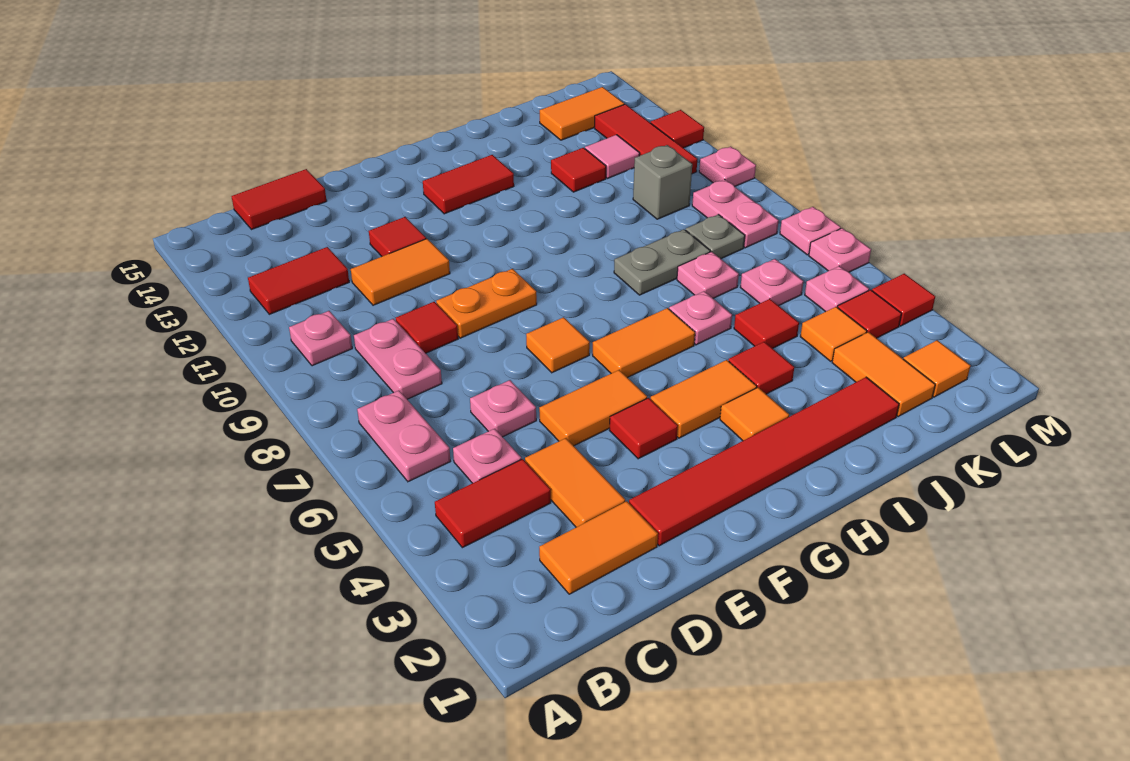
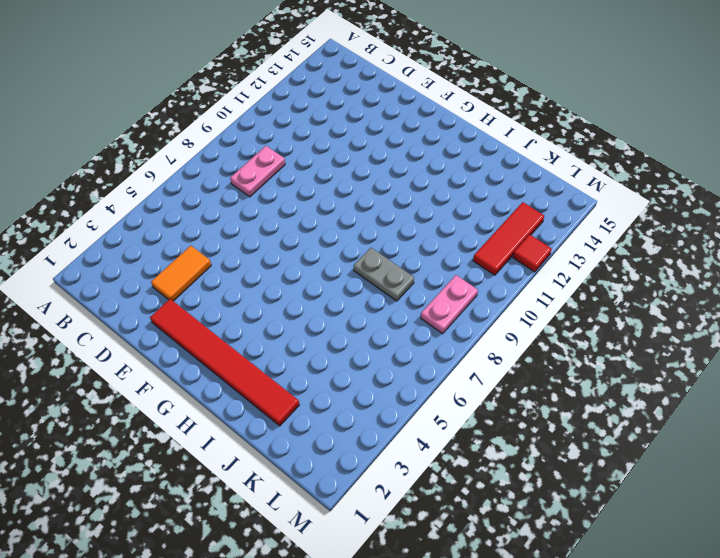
none -> red 1x2 tile [435,459,551,548]
none -> pink 1x2 plate [357,391,450,482]
none -> pink 1x1 plate [289,311,352,366]
none -> red 1x2 tile [248,247,349,314]

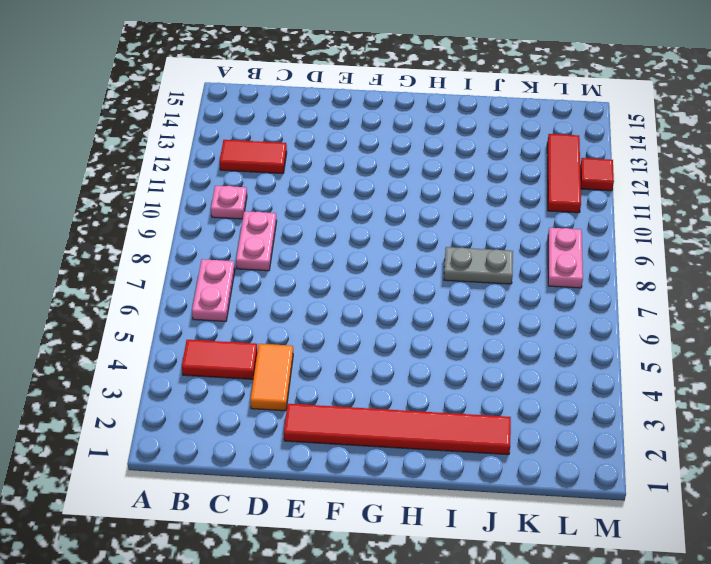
none -> orange 1x2 tile [539,501,658,594]
none -> pink 1x1 plate [453,429,521,483]
none -> red 1x2 tile [232,169,327,230]
none -> pink 1x1 plate [470,380,536,437]

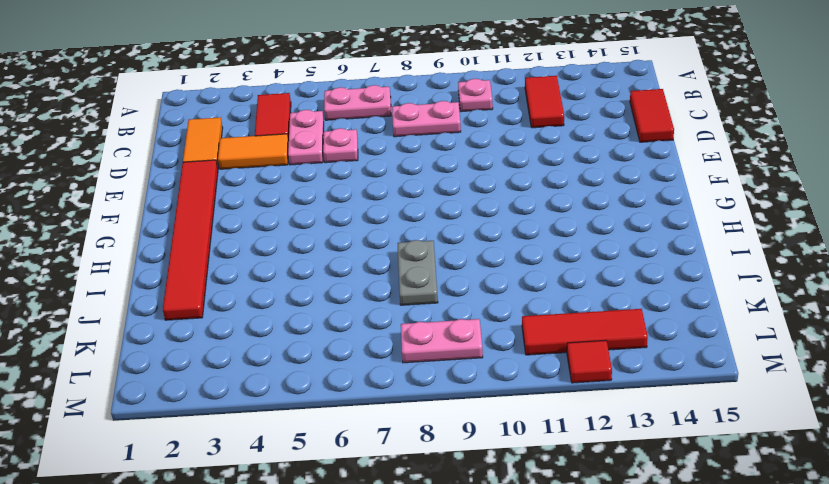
pink 1x2 plate [288,110,324,165] -> pink 1x1 plate [453,429,521,483]
none -> red 1x1 tile [396,302,458,353]
none -> orange 1x2 tile [351,239,450,305]
none -> orange 1x2 tile [539,370,647,446]
none -> orange 1x2 plate [436,269,537,338]

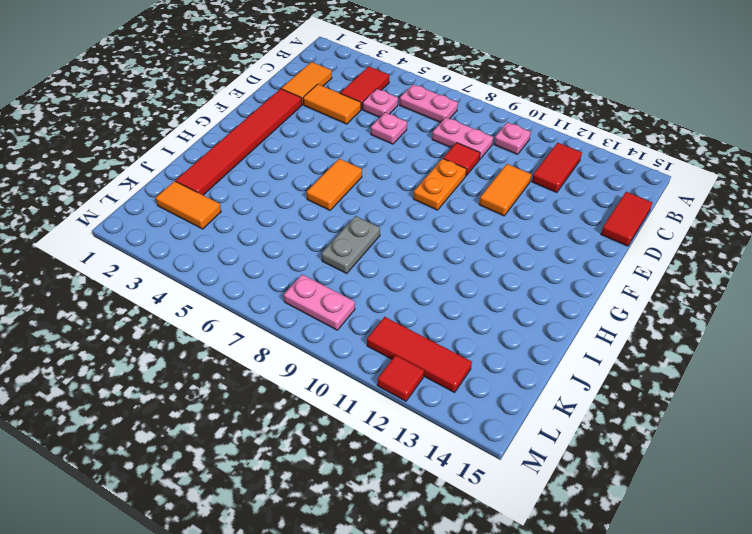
none -> orange 1x2 tile [539,370,647,446]
none -> red 1x1 tile [369,217,426,256]
none -> red 1x1 tile [610,398,678,459]
none -> orange 1x1 tile [526,317,590,373]

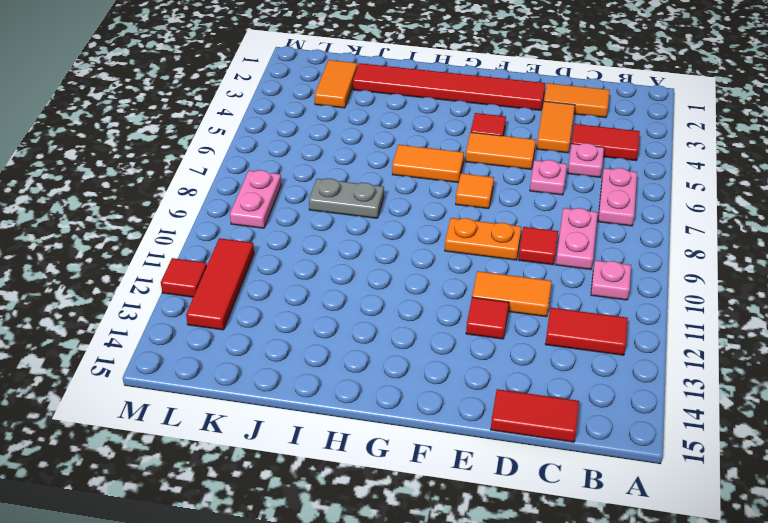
none -> orange 1x2 tile [651,360,757,438]
none -> red 1x2 tile [423,155,514,214]
none -> orange 1x1 tile [720,387,789,441]
none -> red 1x1 tile [728,342,794,394]

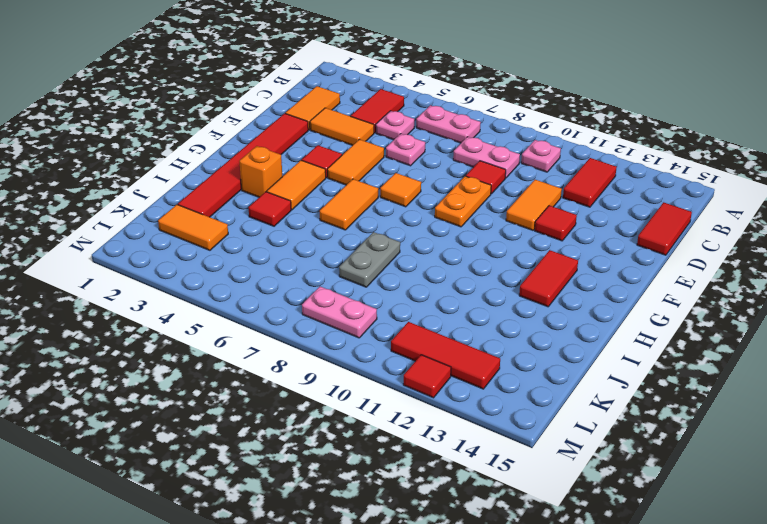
orange 1x1 brick [239,146,282,197] -> orange 1x1 tile [720,387,789,441]
none -> pink 1x1 plate [669,291,732,345]
none -> red 1x1 tile [734,299,799,348]
none -> pink 1x1 plate [677,252,739,298]
none -> red 1x1 tile [551,148,606,192]

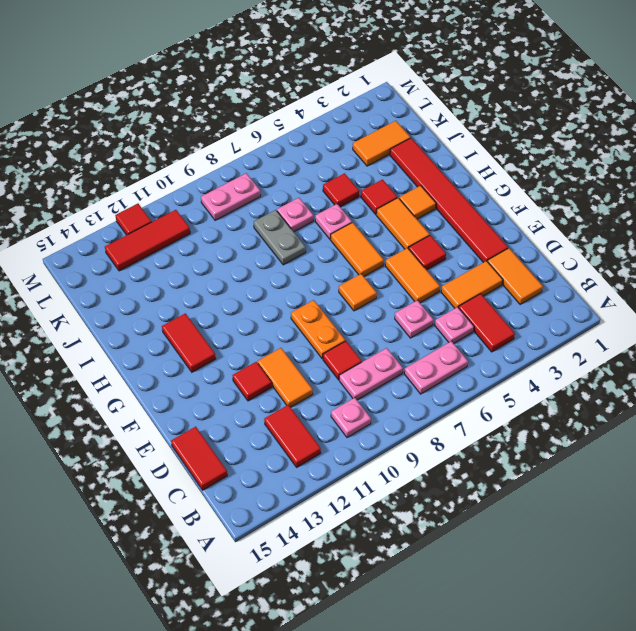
none -> red 1x1 tile [551,148,606,192]
none -> orange 1x1 tile [800,307,867,361]
none -> pink 1x1 plate [740,259,804,306]
none -> grey 1x1 plate [686,214,745,259]

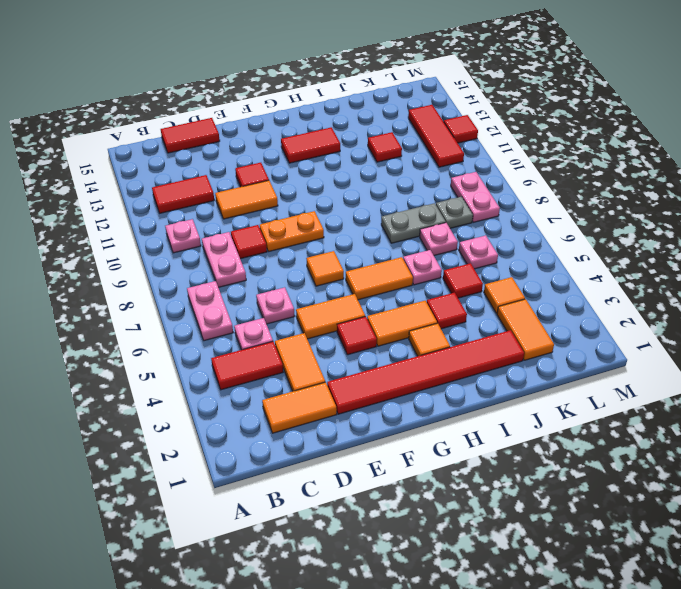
none -> grey 1x1 brick [633,145,692,219]
none -> pink 1x1 tile [585,135,640,178]
none -> orange 1x2 tile [540,87,624,140]
none -> orange 1x1 tile [904,340,971,397]

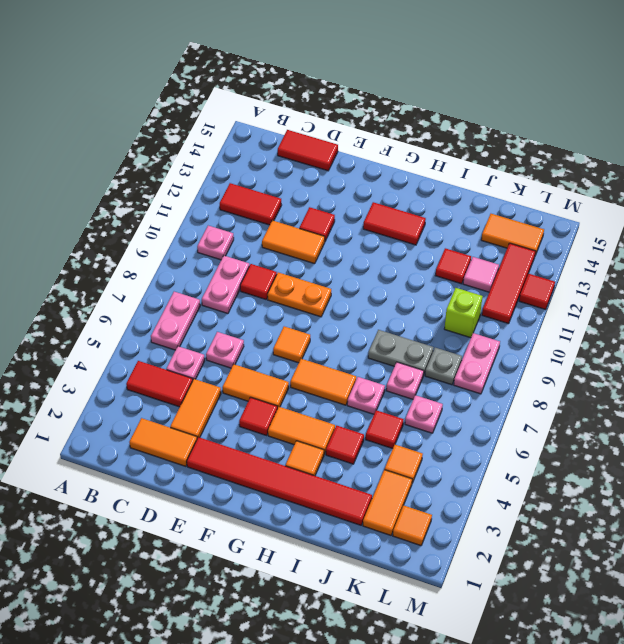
lime 1x1 brick [444,288,483,338] -> grey 1x1 brick [633,145,692,219]
none -> red 1x1 tile [838,290,902,338]
none -> pink 1x1 plate [805,266,869,312]
none -> red 1x1 tile [872,274,935,326]
none -> pink 1x1 plate [809,228,871,272]

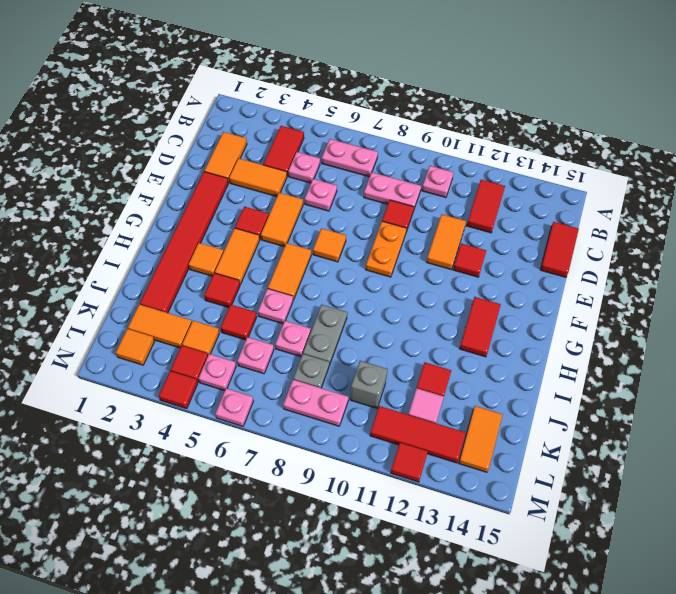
none -> pink 1x1 plate [780,207,841,255]
none -> pink 1x1 plate [699,147,756,186]

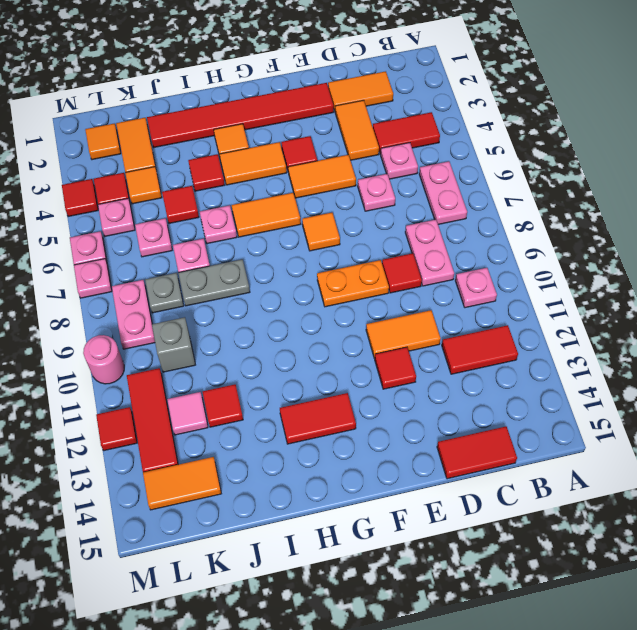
pink 1x1 round brick [83,335,124,384] -> pink 1x1 plate [699,147,756,186]

